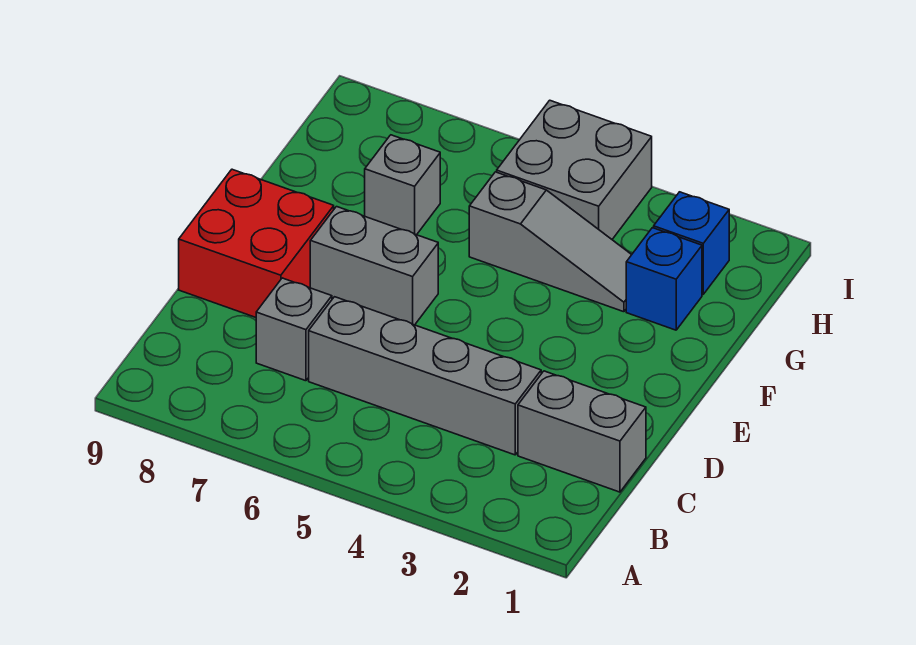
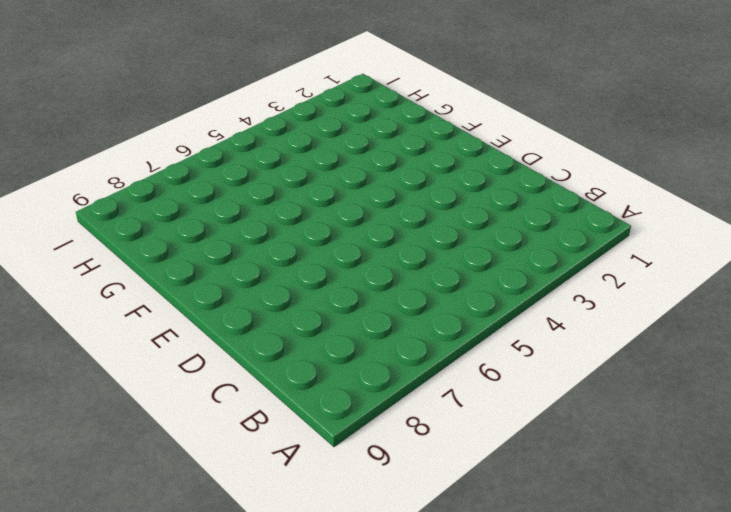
none -> grey 1x2 brick [518,371,646,492]
none -> grey 1x4 brick [309,297,541,455]

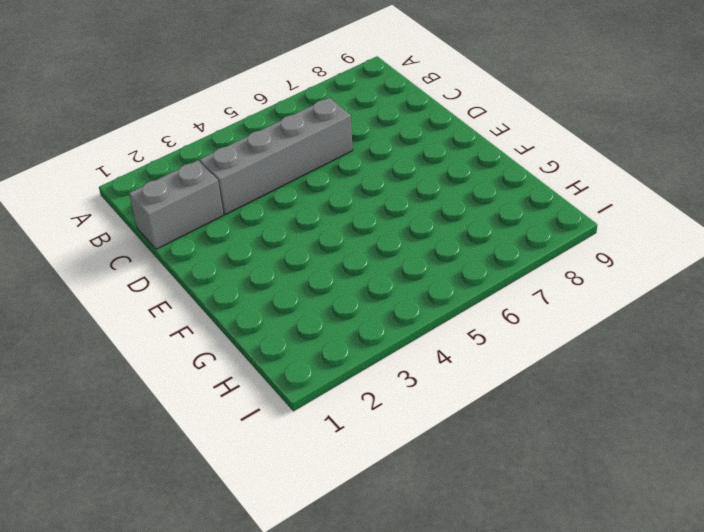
none -> grey 1x1 brick [256,278,332,381]
none -> red 2x2 brick [179,169,334,317]

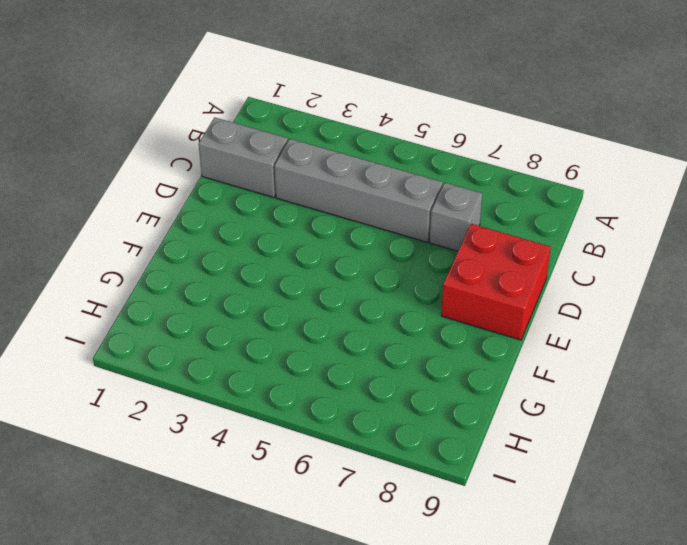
none -> grey 1x2 brick [310,207,438,325]
none -> blue 1x1 brick [626,228,702,330]

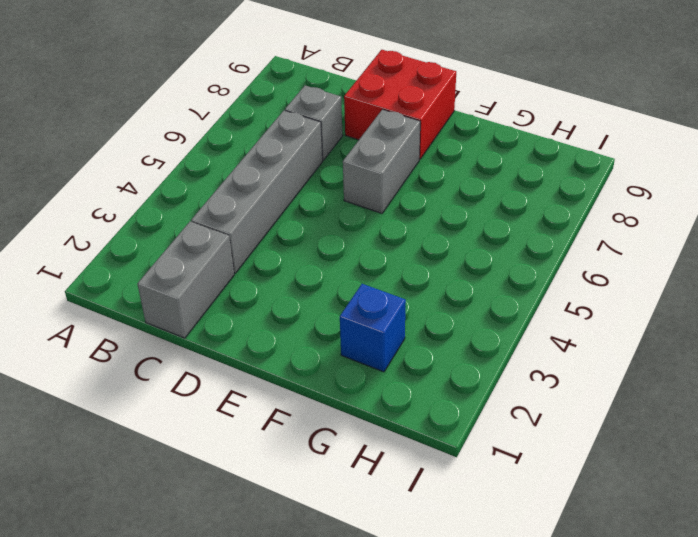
none -> grey 1x3 slope [469,172,632,312]
none -> grey 1x1 brick [365,135,440,235]

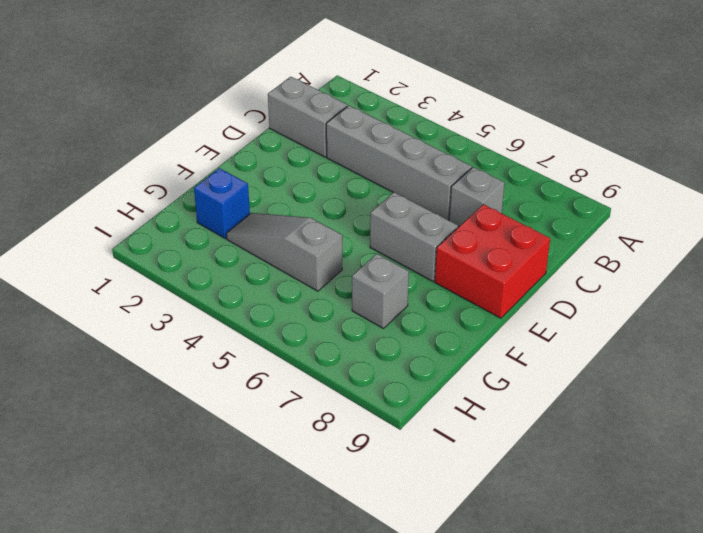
none -> blue 1x1 brick [654,192,729,294]
none -> grey 2x2 brick [497,100,652,239]

